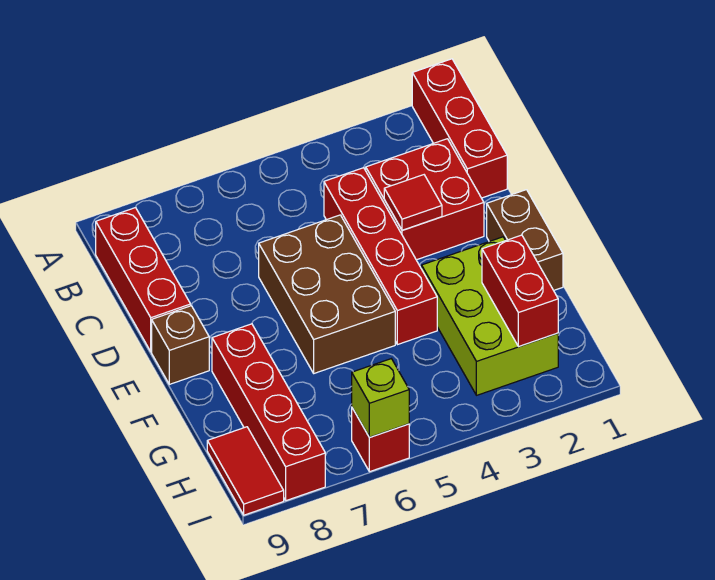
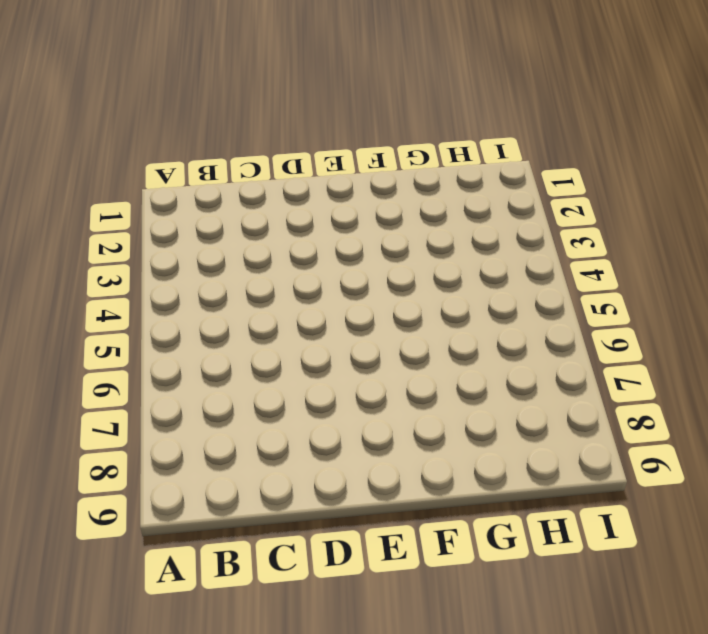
none -> red 1x3 brick [412,59,507,198]
none -> red 1x3 brick [96,208,191,352]
none -> red 2x2 brick [366,139,484,260]

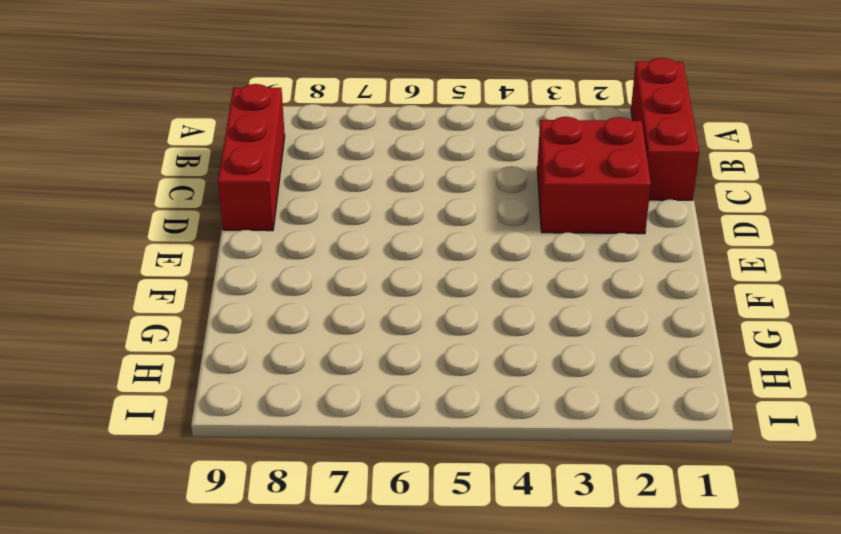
none -> red 1x4 brick [324,168,437,345]
none -> brown 2x3 brick [259,215,395,373]
none -> brown 1x2 brick [487,190,563,290]

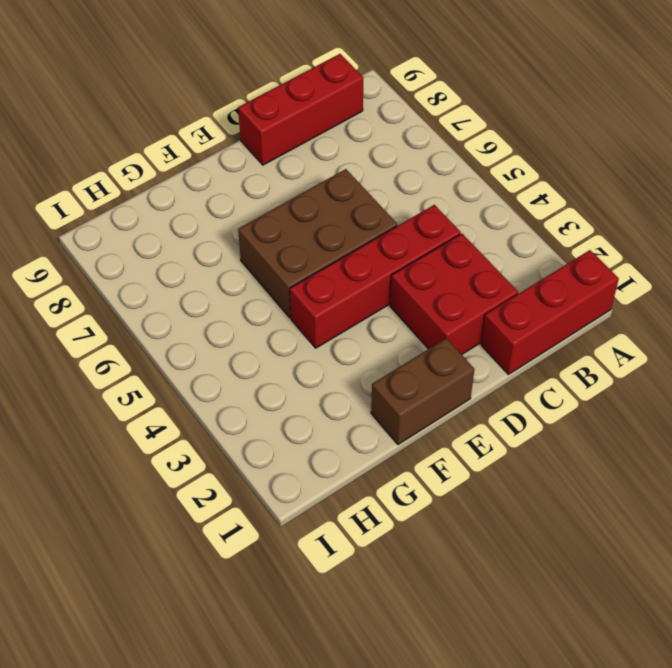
none -> brown 1x1 brick [152,306,209,384]
none -> lime 2x3 brick [422,237,558,395]
none -> red 1x4 brick [212,324,325,501]

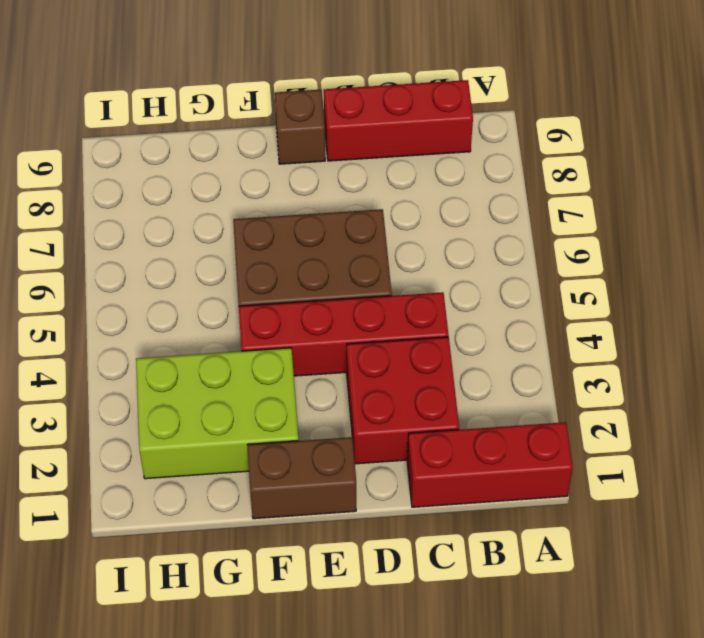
none -> red 1x4 brick [212,324,325,501]
none -> red 1x2 tile [207,427,284,515]
none -> red 1x1 brick [352,408,409,472]

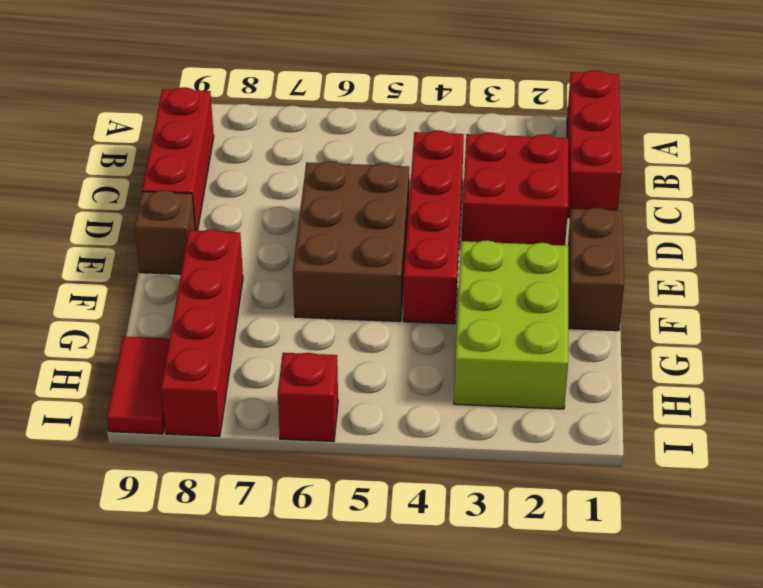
none -> red 1x1 tile [384,175,442,230]
none -> red 1x2 brick [482,235,558,347]
none -> lime 1x1 brick [352,359,409,437]

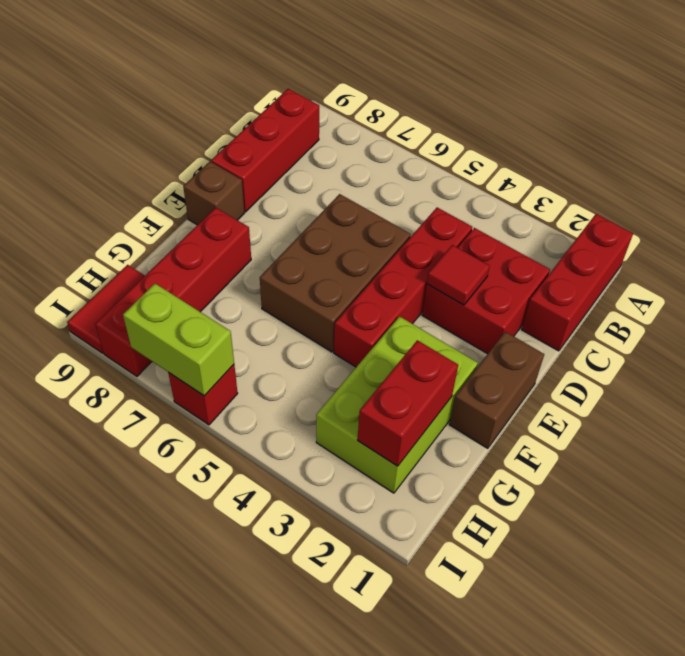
lime 1x2 brick [123,284,234,396] -> lime 1x1 brick [352,359,409,437]

